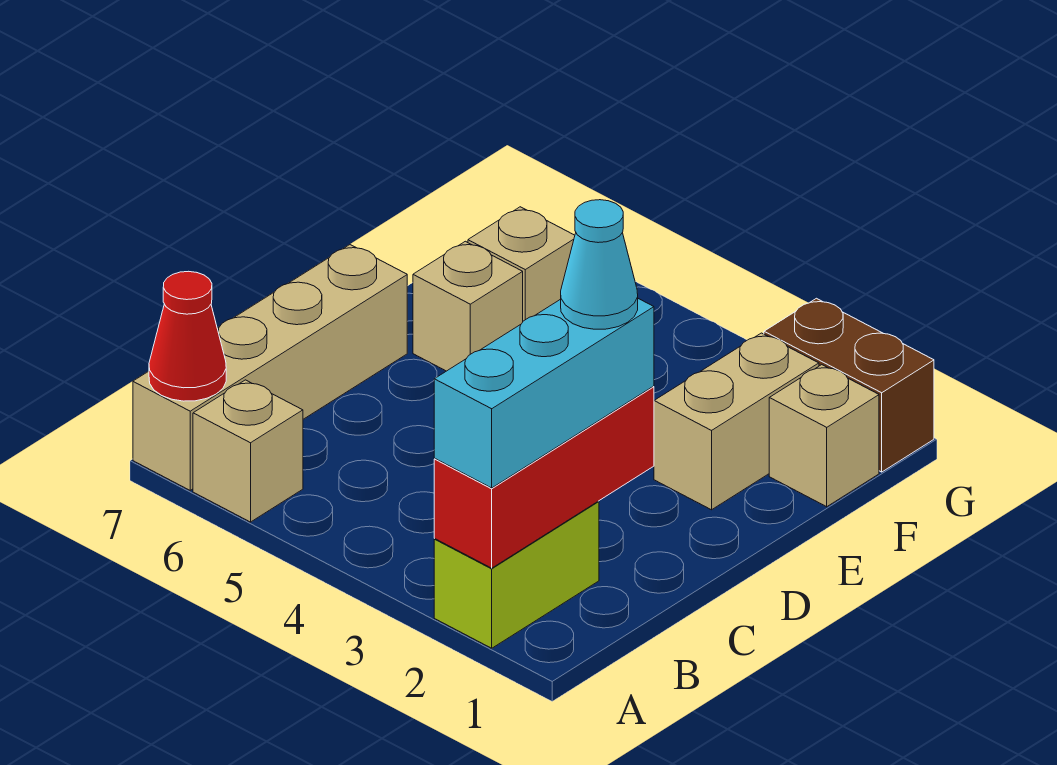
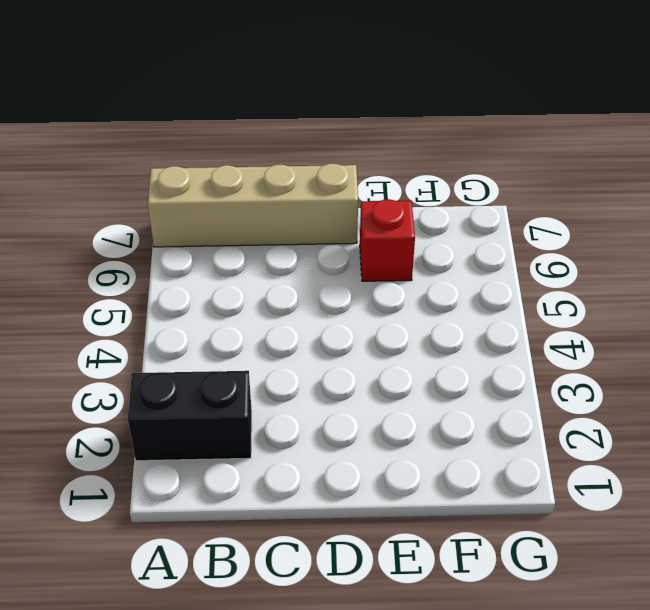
black 1x2 brick [128,371,252,461] -> lime 1x2 brick [434,501,599,648]
red 1x1 brick [360,199,415,281] -> tan 1x1 brick [413,241,523,371]
none -> tan 1x1 brick [193,380,303,522]
none -> tan 1x2 brick [654,333,819,510]
none -> tan 1x1 brick [769,365,879,507]

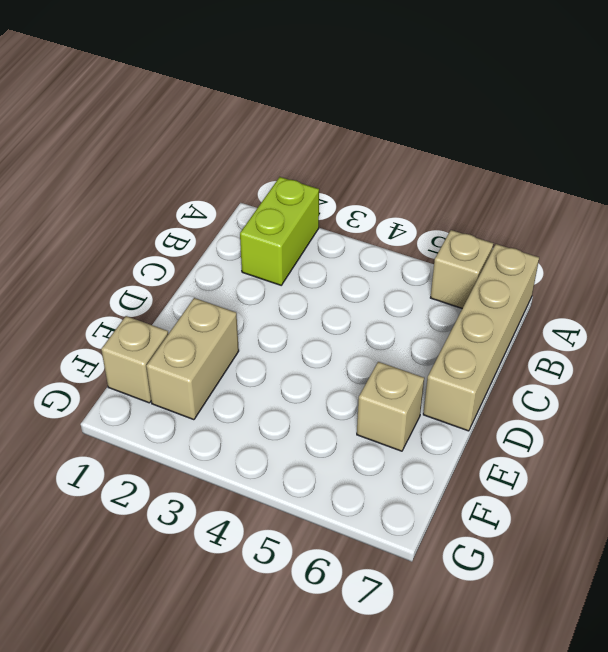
none -> tan 1x1 brick [468,207,575,321]
none -> brown 1x2 brick [764,298,934,472]
none -> red 1x3 brick [434,386,654,568]

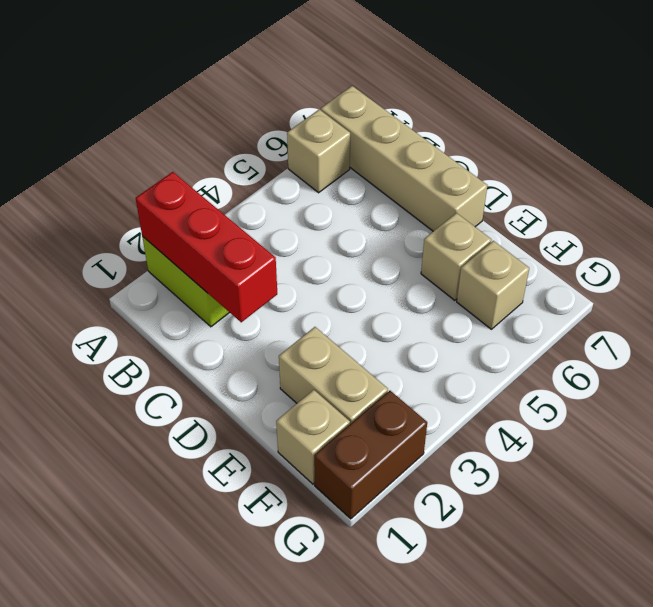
none -> red 1x1 cone [149,271,226,401]
none -> cyan 1x3 brick [434,299,654,488]
none -> cyan 1x1 cone [561,200,638,329]

